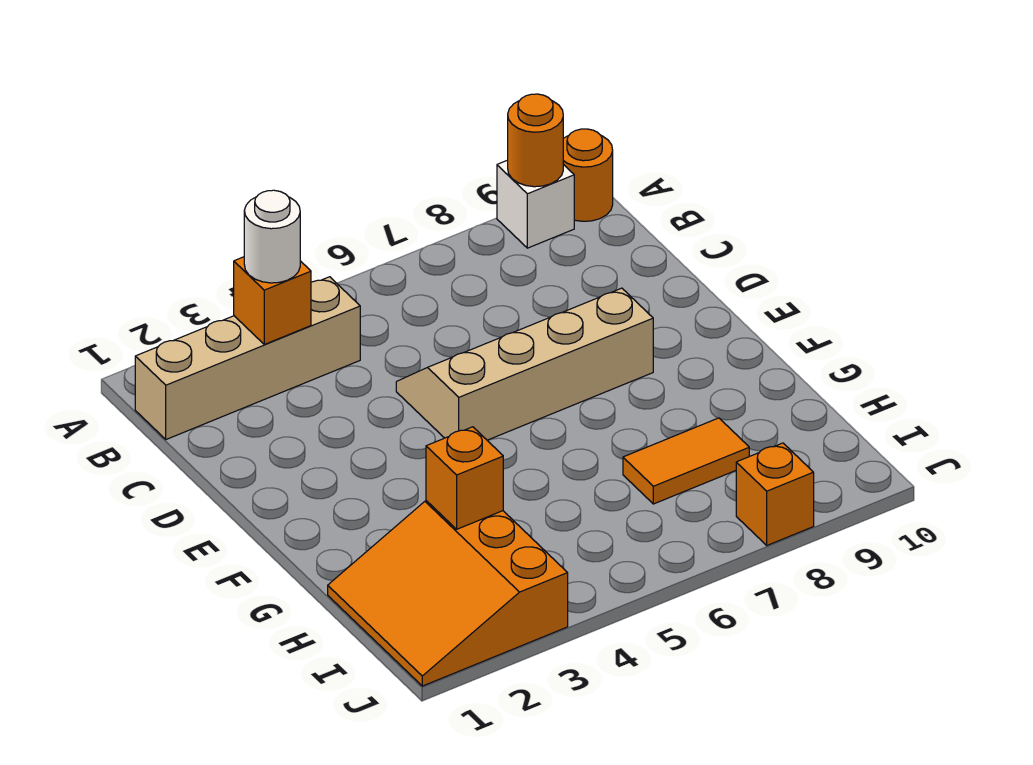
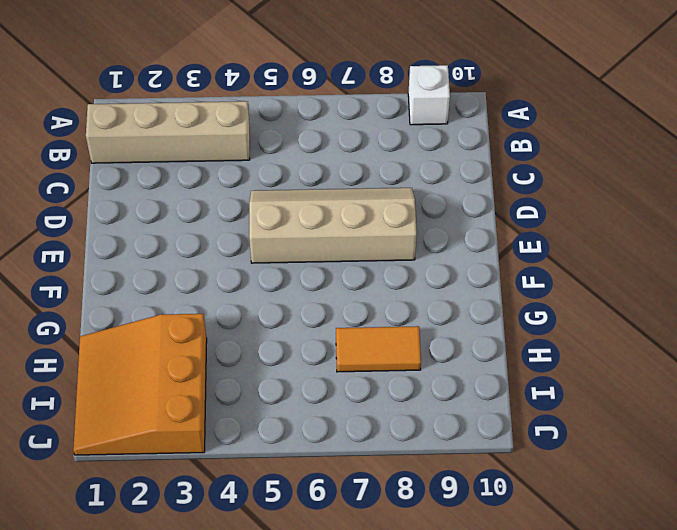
none -> orange 1x1 round brick [563,129,613,221]
none -> orange 1x1 brick [736,443,814,545]

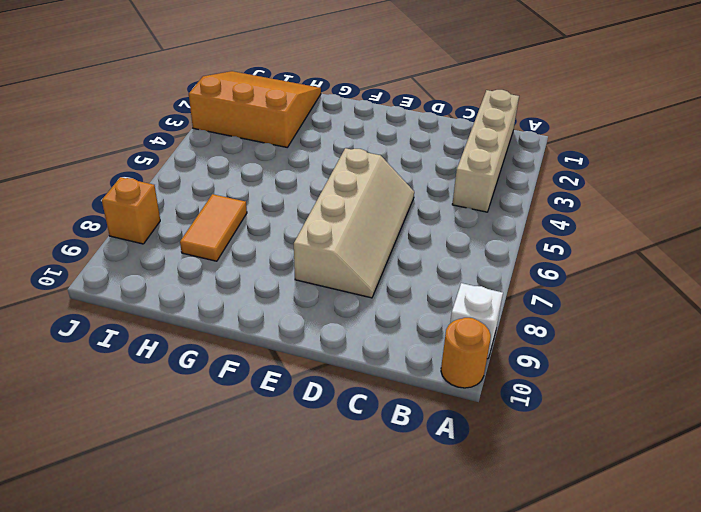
none -> orange 1x1 round brick [508,94,563,187]
none -> orange 1x1 brick [234,257,311,344]

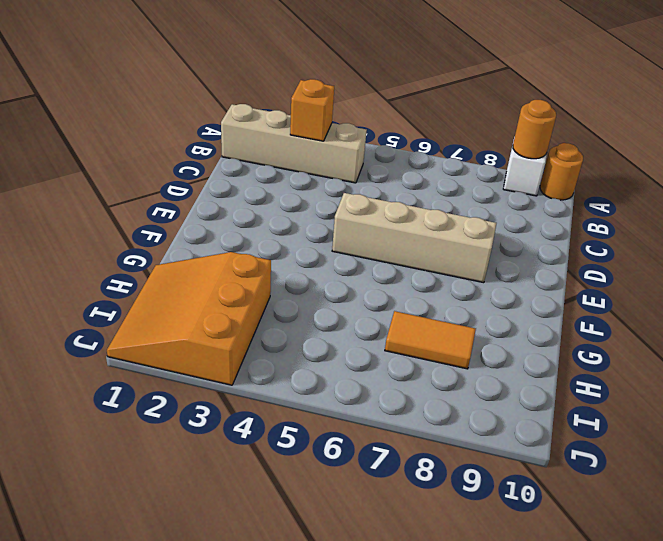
none -> orange 1x1 brick [736,443,814,545]
none -> orange 1x1 brick [426,427,503,529]

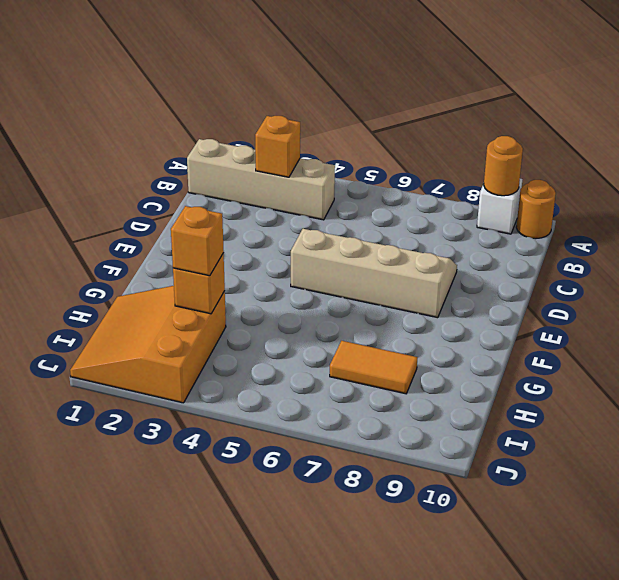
orange 1x1 brick [171,206,224,276] -> orange 1x1 brick moved to [736,443,814,545]
none -> white 1x1 round brick [244,190,300,283]

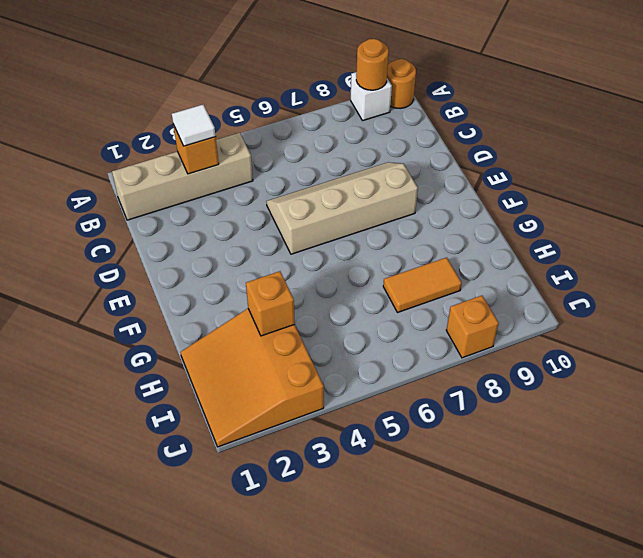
white 1x1 tile [172,105,216,146] -> white 1x1 round brick [244,190,300,283]

